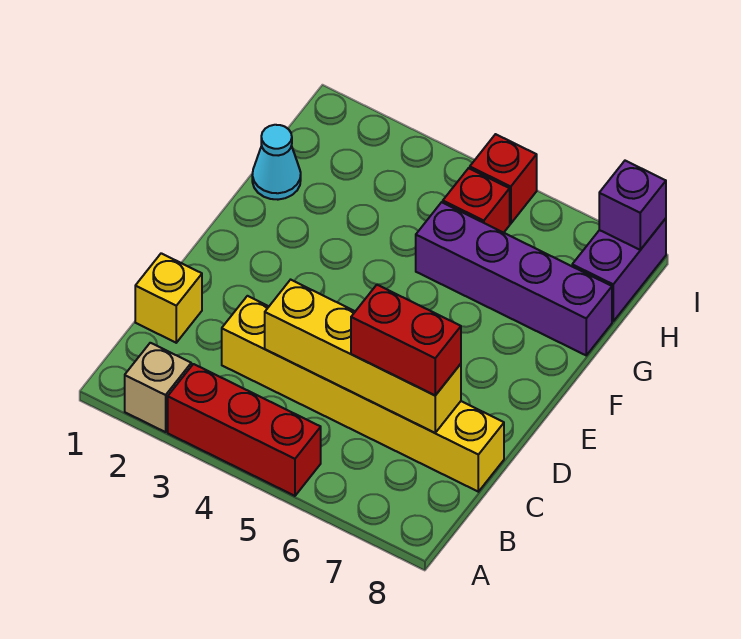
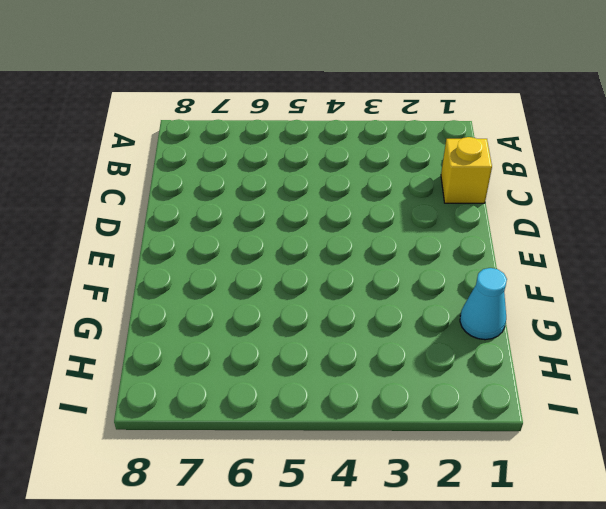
none -> tan 1x1 brick [125,343,191,432]
none -> red 1x3 brick [168,364,321,496]
none -> yellow 1x6 brick [222,296,504,492]

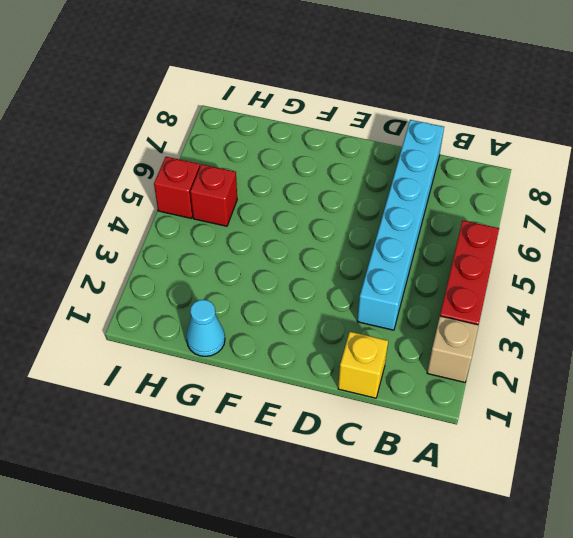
cyan 1x6 brick [357,120,444,330] -> yellow 1x6 brick [222,296,504,492]
none -> purple 1x4 brick [416,202,612,355]
none -> purple 1x2 brick [572,218,666,321]
none -> yellow 1x4 brick [265,280,461,433]

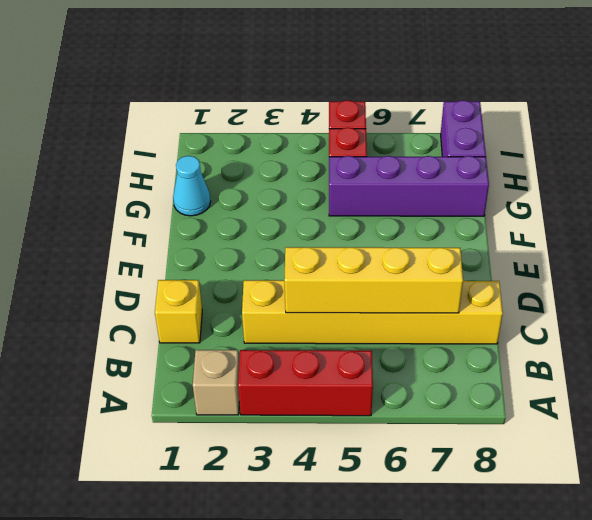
none -> purple 1x1 brick [599,161,666,250]
none -> red 1x2 brick [351,285,461,395]

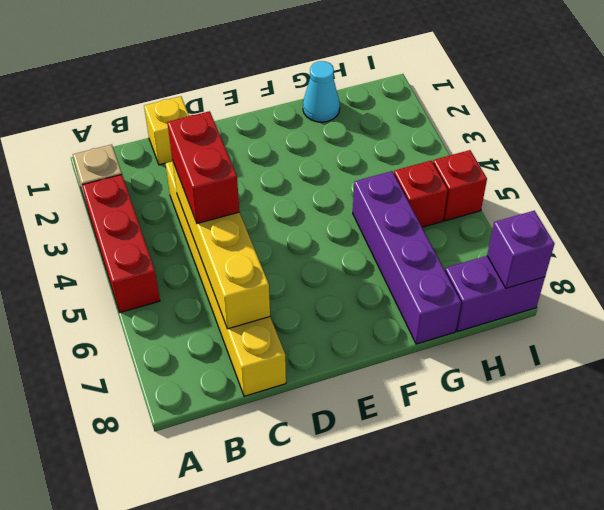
red 1x2 brick [167,111,239,223] -> red 1x2 brick moved to [351,285,461,395]

